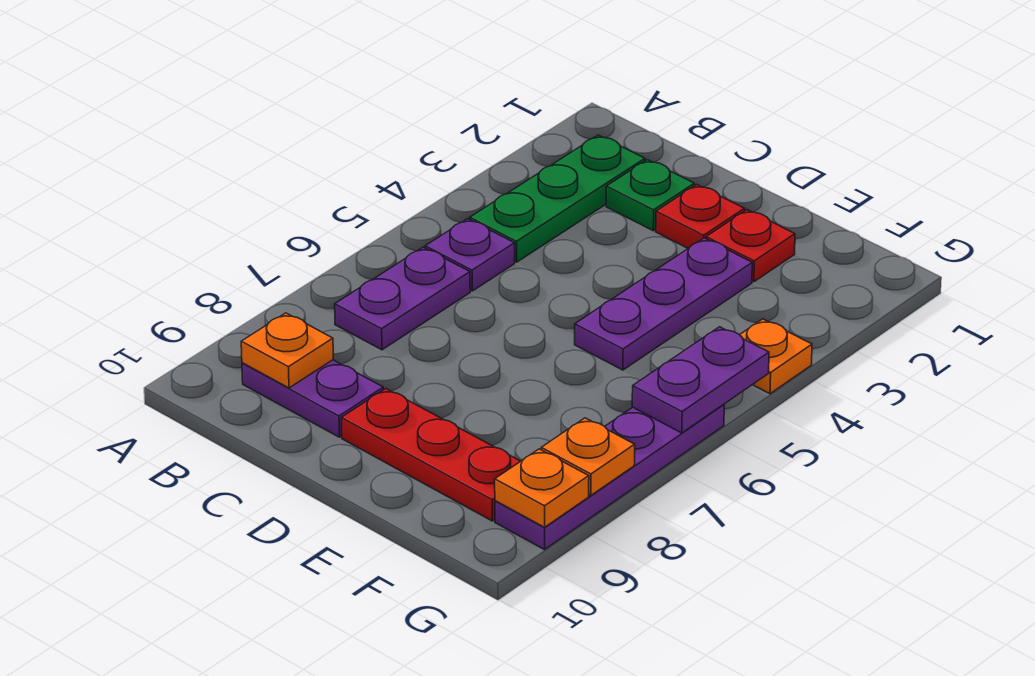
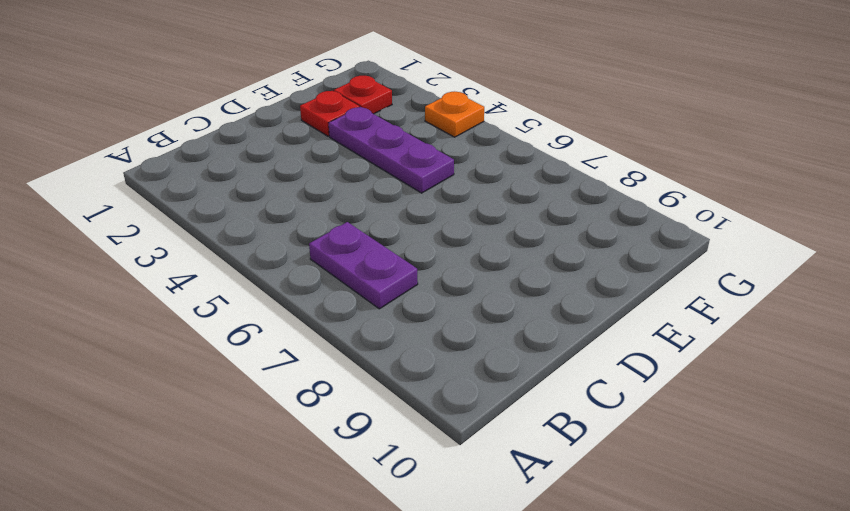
red 1x1 plate [334,76,392,114] -> red 1x1 plate moved to [656,185,745,248]
none -> green 1x3 plate [470,135,645,262]
none -> purple 1x1 plate [425,219,515,291]
none -> purple 1x2 plate [242,360,383,437]

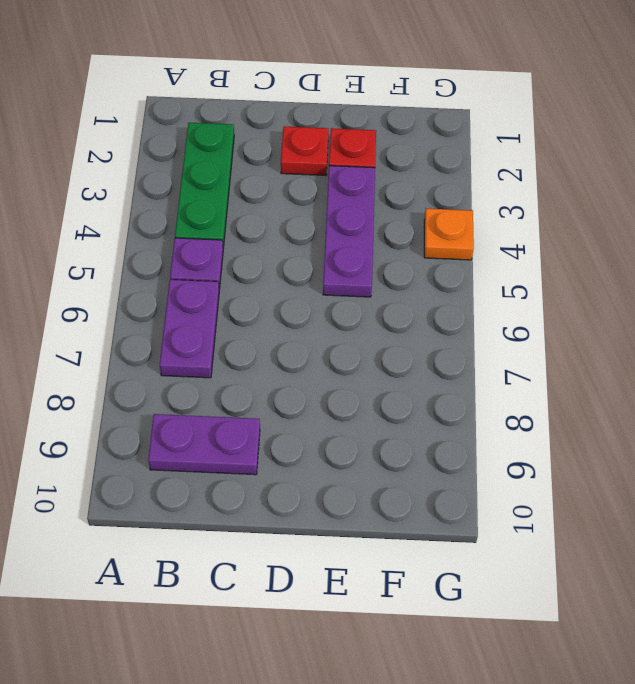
none -> green 1x1 plate [606,160,694,231]
none -> red 1x3 plate [342,389,520,521]
none -> purple 1x4 plate [495,404,724,550]

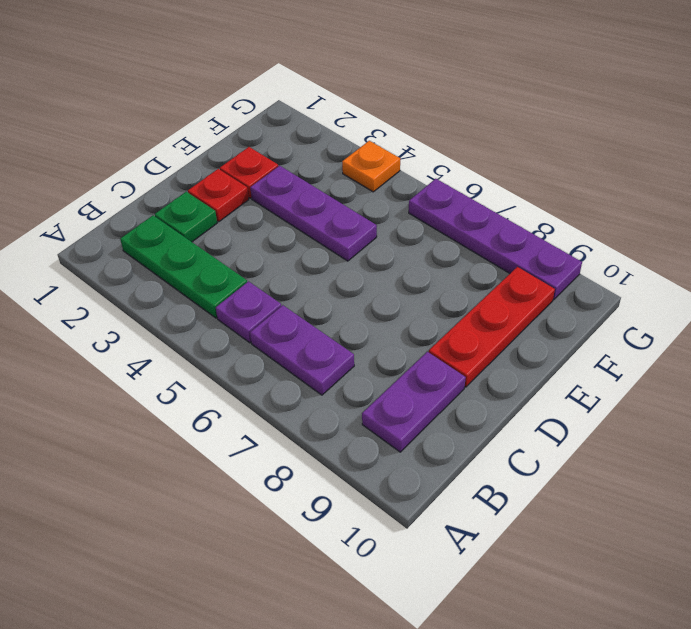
none -> orange 1x1 plate [241,313,333,388]
none -> purple 1x2 plate [632,327,769,433]
none -> orange 1x1 plate [541,418,635,495]

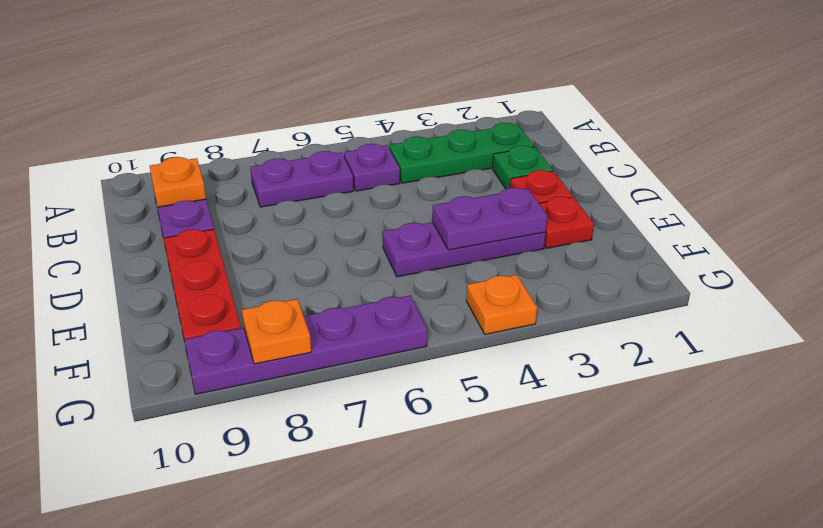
purple 1x2 plate [432,188,547,250] -> purple 1x2 plate moved to [632,327,769,433]
none -> orange 1x1 plate [495,449,589,527]

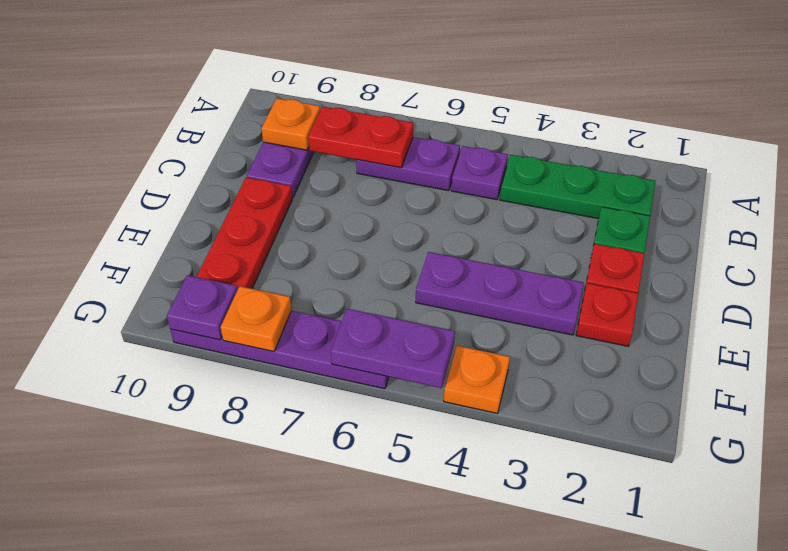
red 1x2 plate [308,106,413,168] -> none
purple 1x1 plate [167,275,238,340] -> orange 1x1 plate [495,449,589,527]

